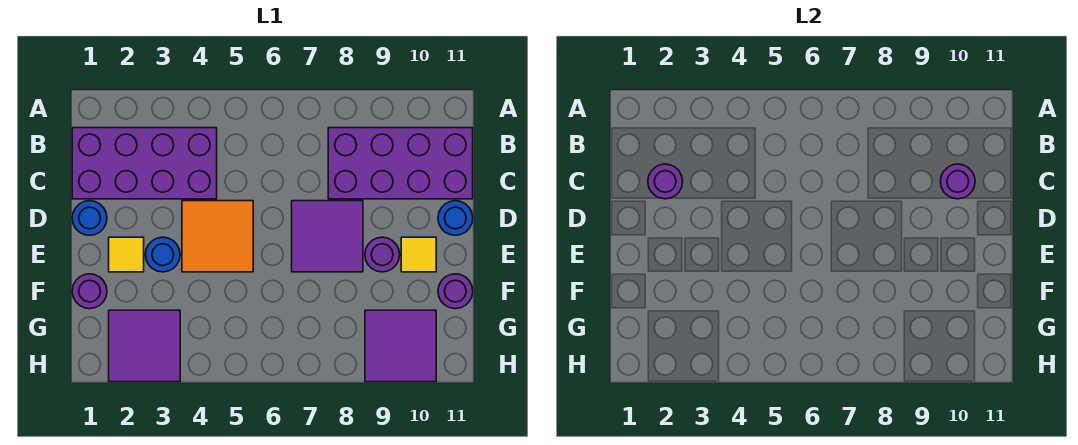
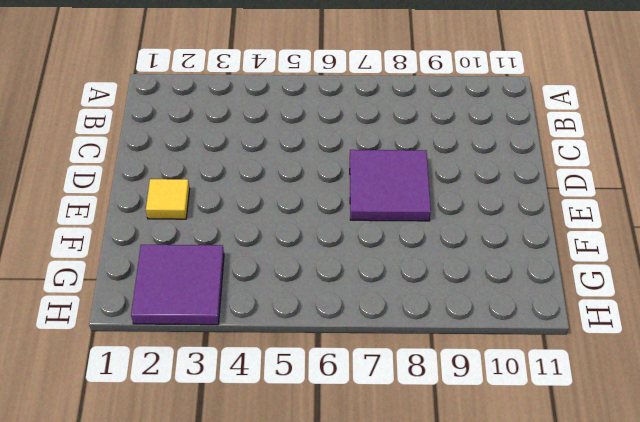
none -> purple 2x4 brick [72,128,217,199]
none -> purple 2x4 brick [328,128,473,199]
none -> blue 1x1 round brick [72,201,107,235]

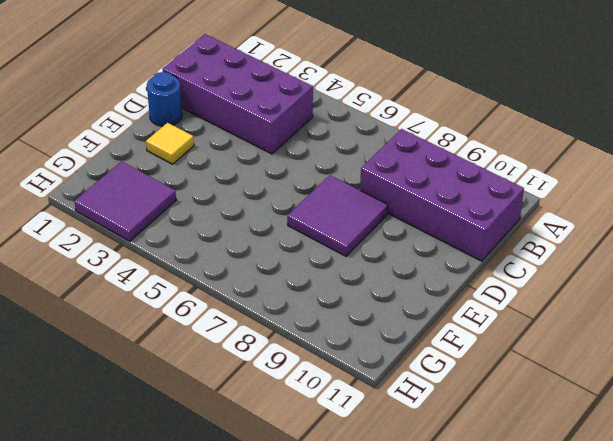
none -> orange 2x2 tile [182,201,253,272]
none -> blue 1x1 round brick [438,201,473,235]
none -> blue 1x1 round brick [145,237,180,272]

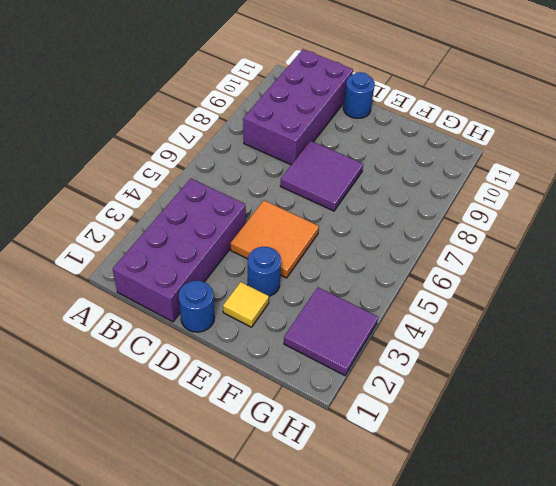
none -> purple 1x1 round brick [365,237,400,272]
none -> yellow 1x1 tile [401,237,436,272]
none -> purple 1x1 round brick [72,274,107,309]

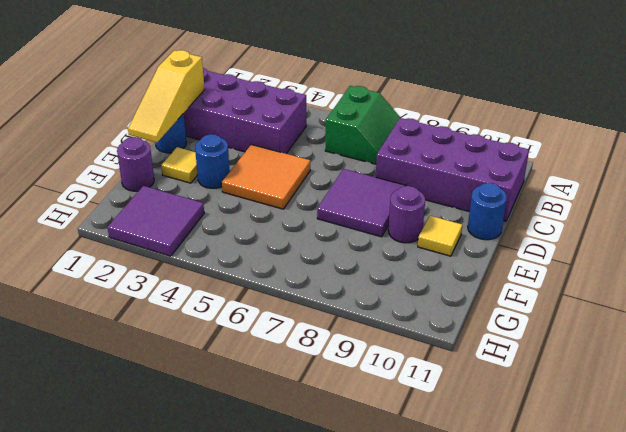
green 2x2 slope [325,86,401,164] -> none
yellow 1x3 slope [128,50,205,142] -> none
none -> purple 1x1 round brick [438,274,473,309]
none -> purple 2x2 tile [365,310,436,382]
none -> purple 1x1 round brick [648,164,683,199]

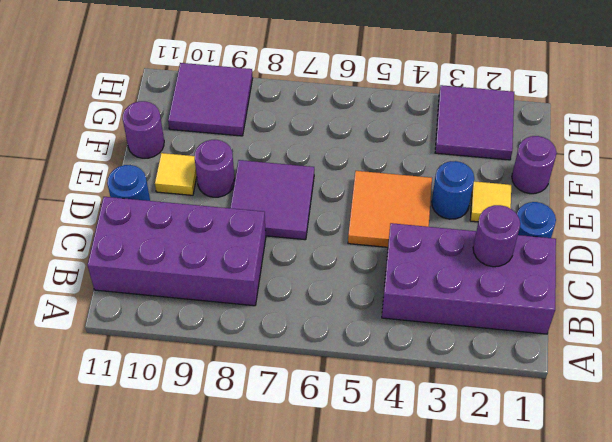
none -> purple 1x1 round brick [940,164,975,199]

